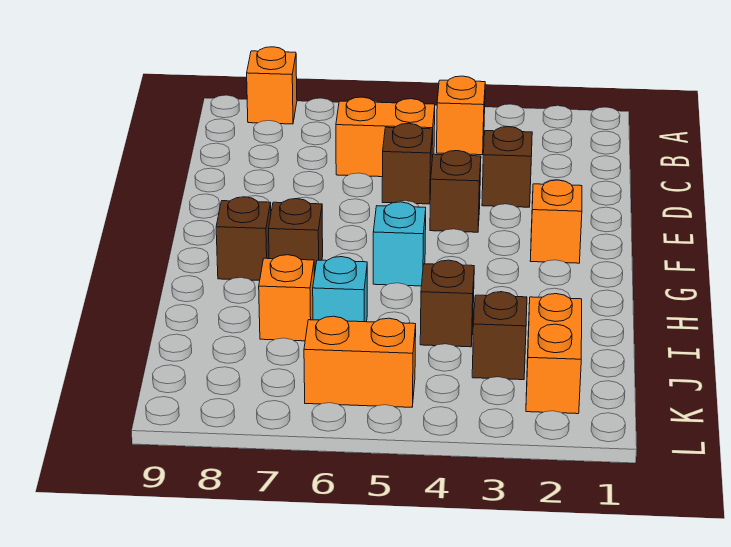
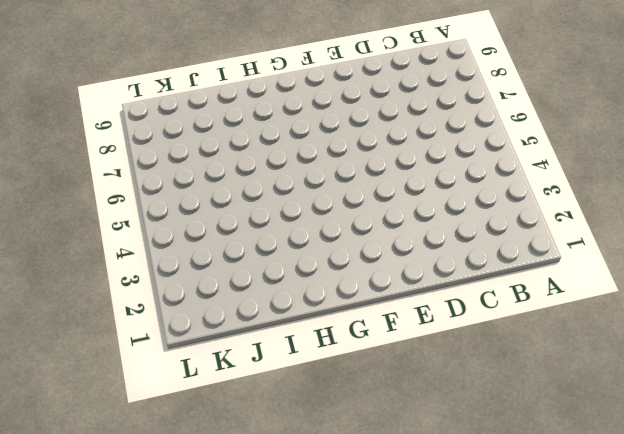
none -> orange 1x1 brick [247,47,297,124]
none -> orange 1x1 brick [437,76,485,155]
none -> orange 1x2 brick [336,97,435,177]

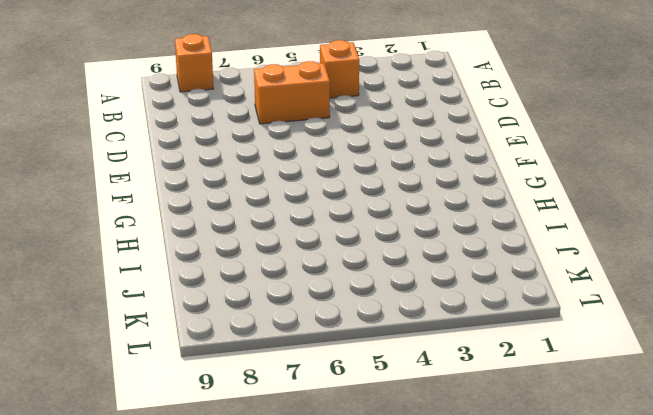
none -> brown 1x1 brick [482,127,532,207]
none -> brown 1x1 brick [382,123,433,204]
none -> brown 1x1 brick [430,151,481,232]

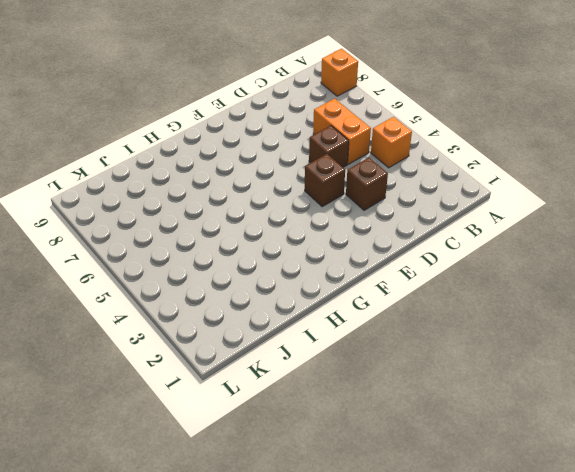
none -> orange 1x1 brick [530,180,582,263]
none -> cyan 1x1 brick [373,202,426,286]
none -> brown 1x1 brick [269,199,323,275]

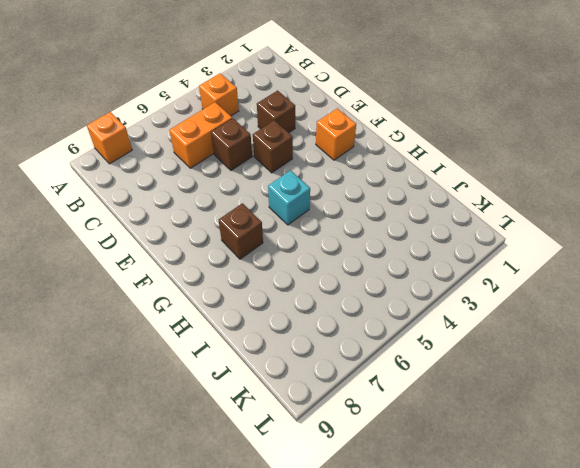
none -> brown 1x1 brick [216,197,271,280]
none -> brown 1x1 brick [420,260,474,347]
none -> cyan 1x1 brick [313,257,367,322]

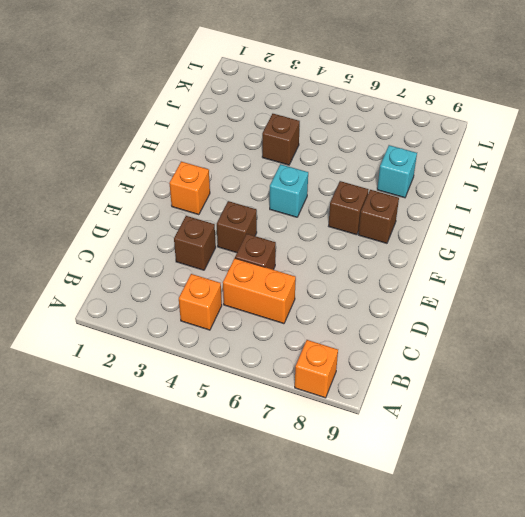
cyan 1x1 brick [377,145,417,198] -> cyan 1x1 brick moved to [313,257,367,322]
none -> orange 1x1 brick [259,255,314,341]
none -> orange 1x2 brick [526,294,582,414]
none -> brown 1x1 brick [472,292,527,380]

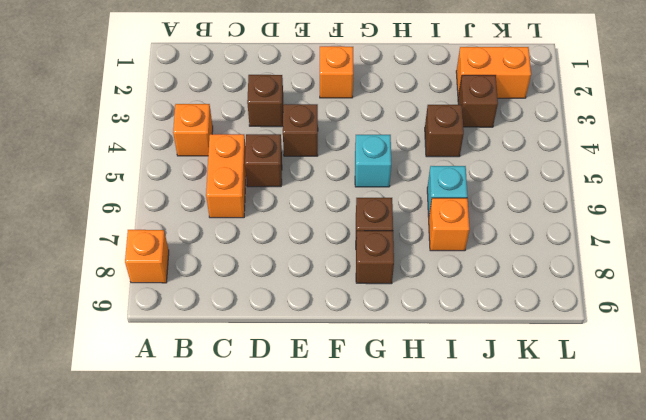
none -> orange 1x2 brick [304,316,416,407]

